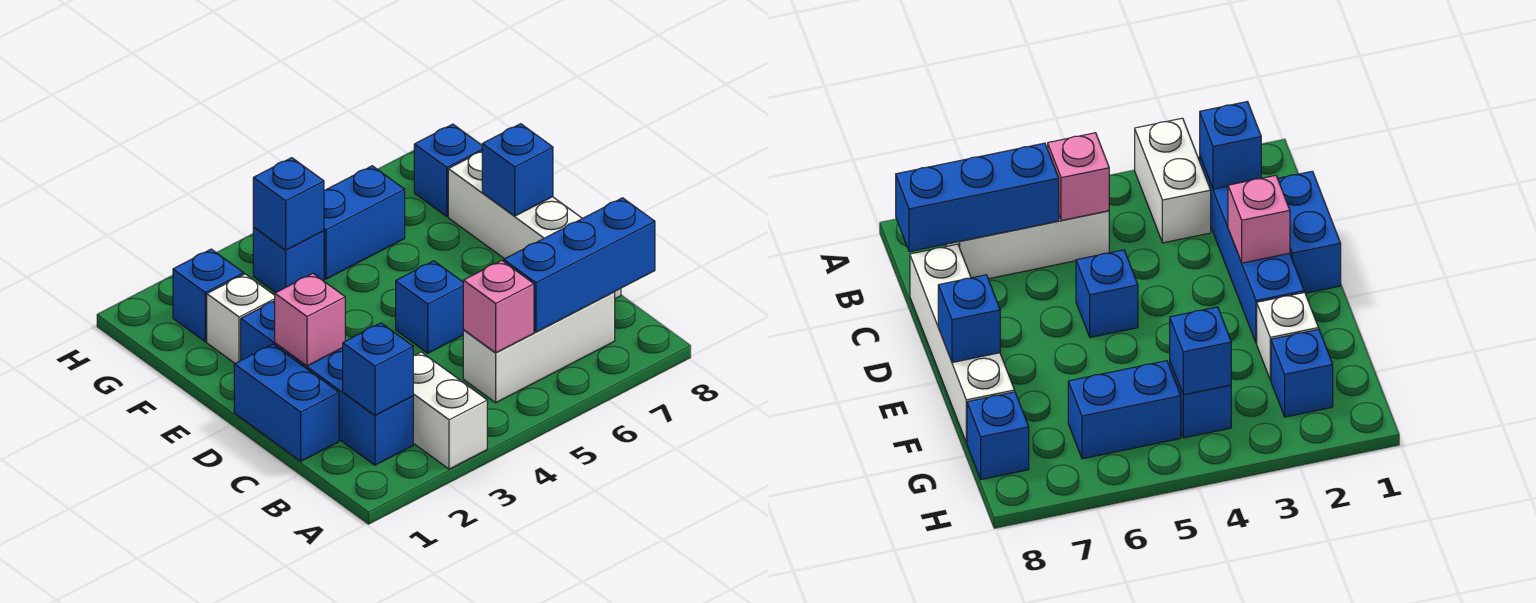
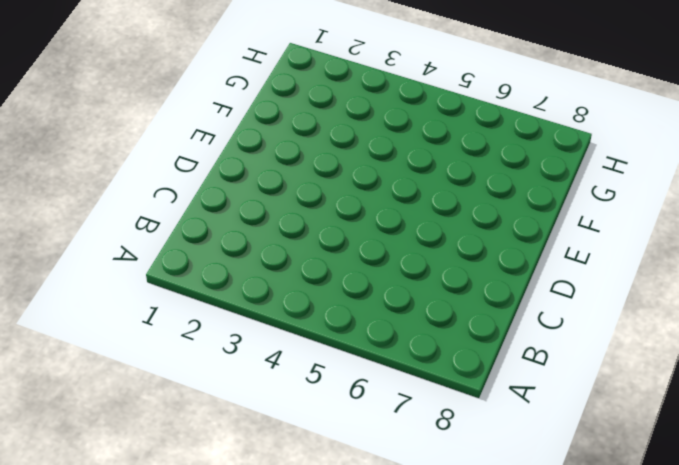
none -> white 1x2 brick [413,352,487,469]
none -> blue 1x4 brick [241,301,413,465]
none -> white 1x3 brick [463,292,615,403]

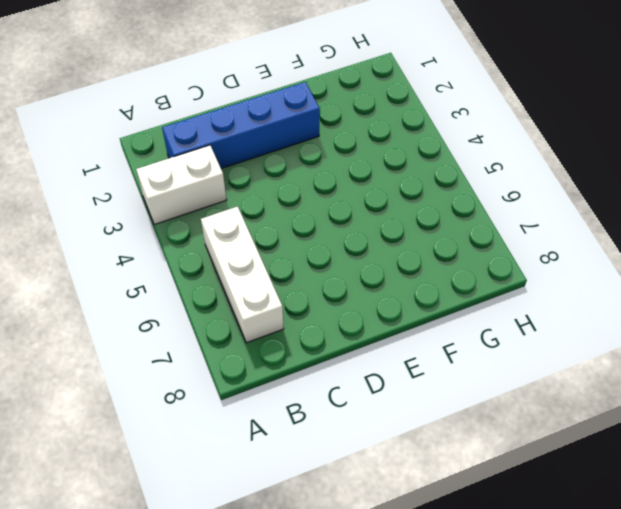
none -> blue 1x2 brick [234,344,339,461]
none -> white 1x4 brick [448,151,621,299]
none -> blue 1x1 brick [396,261,463,353]

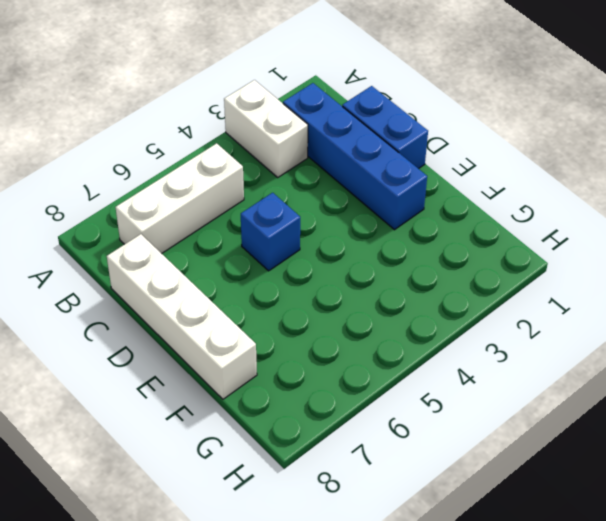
none -> white 1x1 brick [207,274,275,363]
none -> blue 1x1 brick [173,249,244,342]
none -> blue 1x1 brick [253,228,324,293]

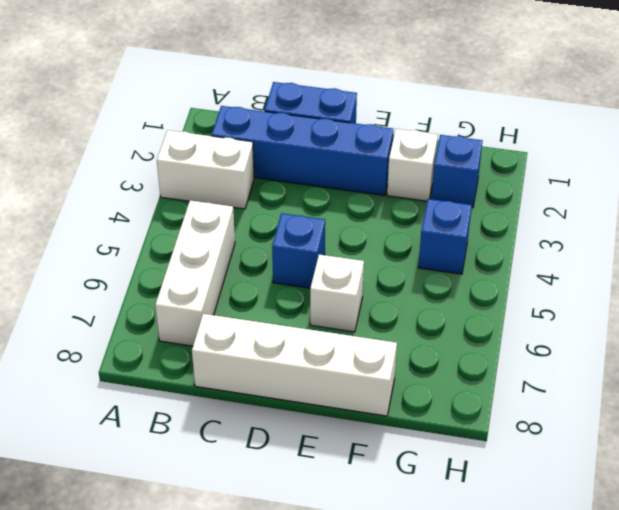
white 1x1 brick [310,255,364,332] -> none
none -> blue 1x2 brick [324,166,405,279]
none -> blue 1x1 brick [414,124,482,216]
none -> blue 1x1 brick [343,323,413,415]

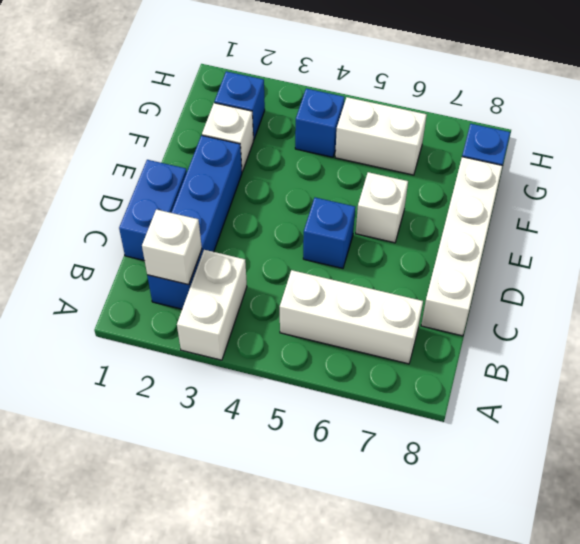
white 1x1 brick [142,209,202,285] -> blue 1x1 brick [343,323,413,415]
white 1x1 brick [356,172,408,243] -> none
white 1x2 brick [335,97,427,175] -> blue 1x2 brick [324,166,405,279]
none -> pink 1x1 brick [463,260,534,353]
none -> blue 1x3 brick [504,198,655,332]
none -> pink 1x1 brick [275,274,345,366]

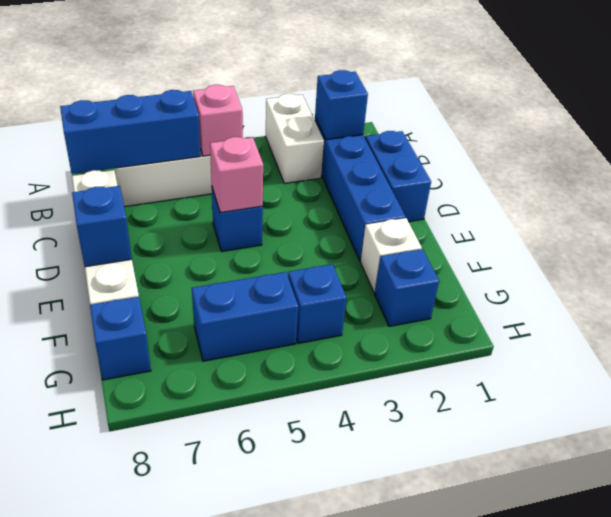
pink 1x1 brick [210,137,263,213] -> pink 1x1 brick moved to [275,274,345,366]
none -> blue 1x1 brick [253,158,324,250]

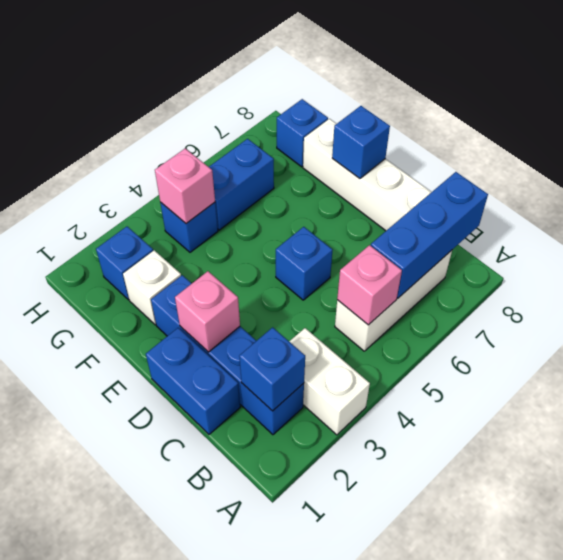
pink 1x1 brick [155,149,215,223] -> blue 1x1 brick [253,158,324,250]

